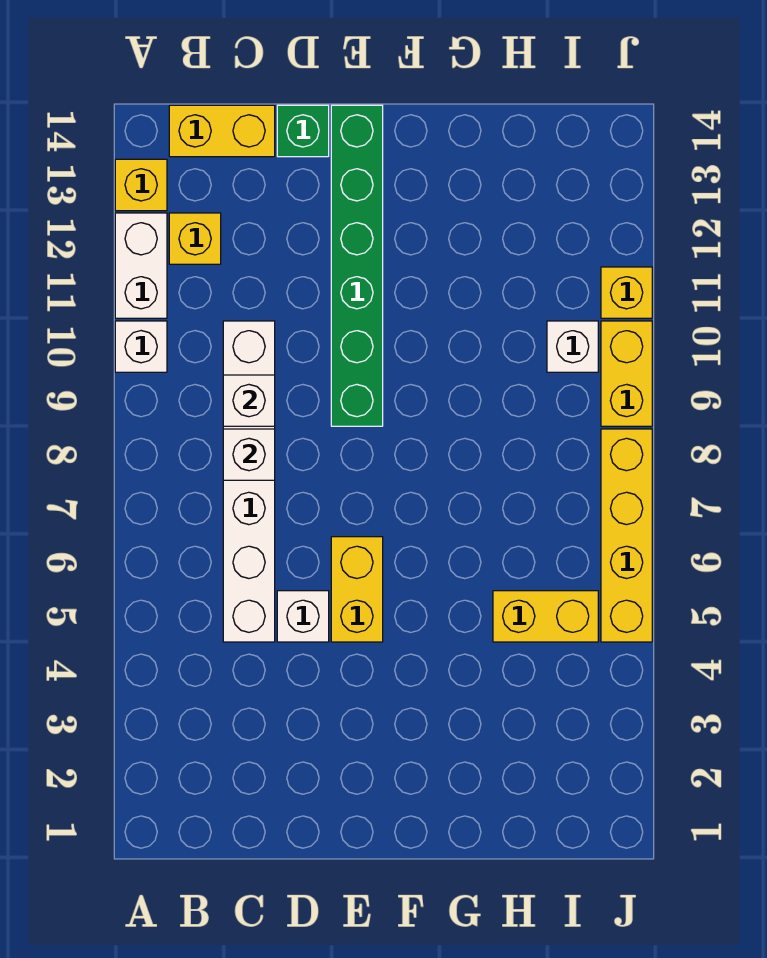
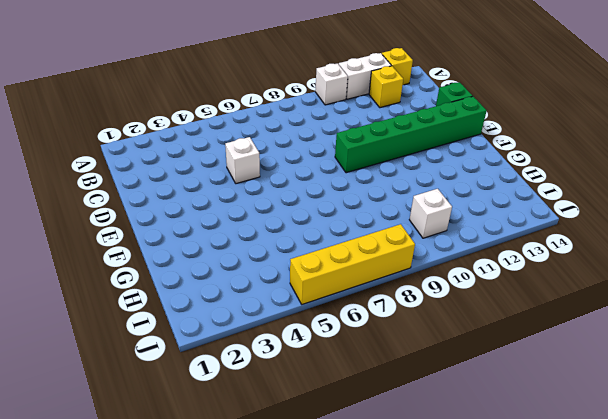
none -> yellow 1x2 brick [169,105,275,157]
none -> white 1x6 brick [223,321,275,642]
none -> yellow 1x2 brick [331,537,383,642]

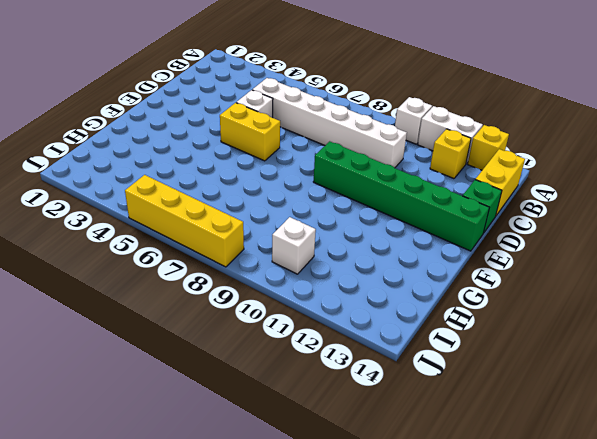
none -> yellow 1x2 brick [493,591,598,642]
none -> yellow 1x2 brick [601,321,652,426]
none -> yellow 1x1 brick [601,267,652,318]

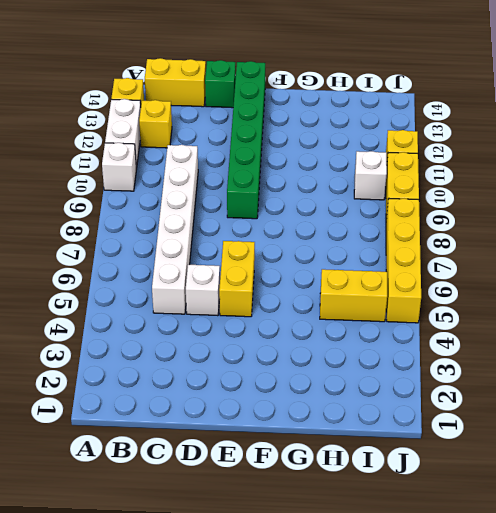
none -> white 1x1 brick [223,429,275,480]
none -> white 1x1 brick [223,375,275,426]

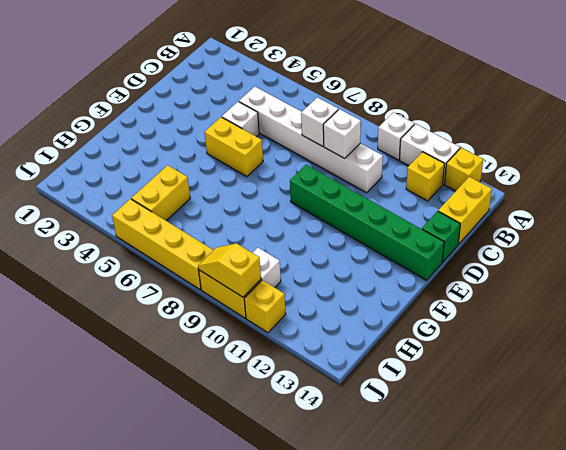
yellow 1x2 slope [198,243,261,297] -> none

